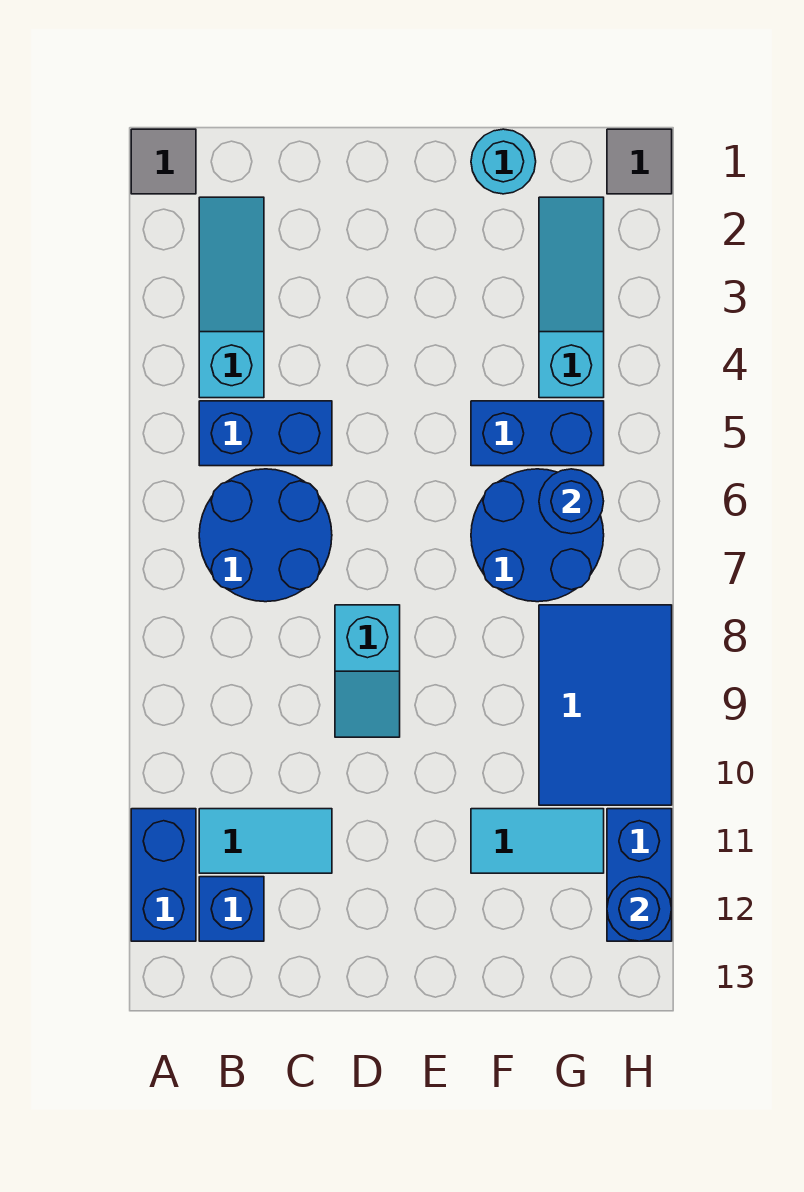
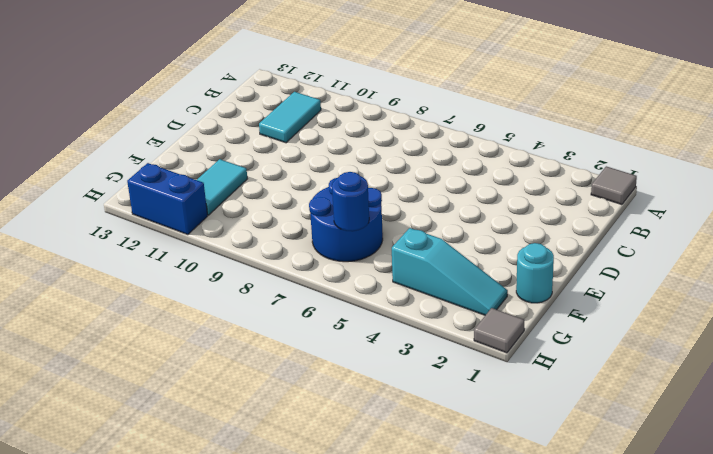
none -> blue 1x2 brick [131,809,196,941]
none -> cyan 1x3 slope [199,197,264,398]
none -> blue 1x2 brick [199,401,332,466]

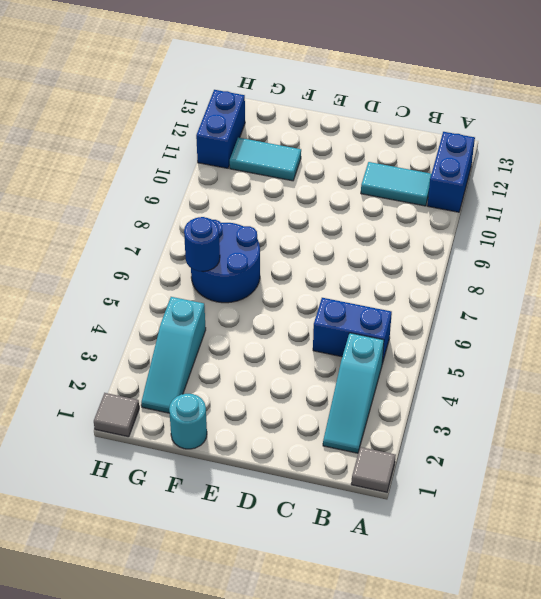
none -> blue 2x2 round brick [199,469,332,602]
none -> blue 1x1 brick [199,877,264,941]
none -> cyan 1x2 slope [335,605,400,737]

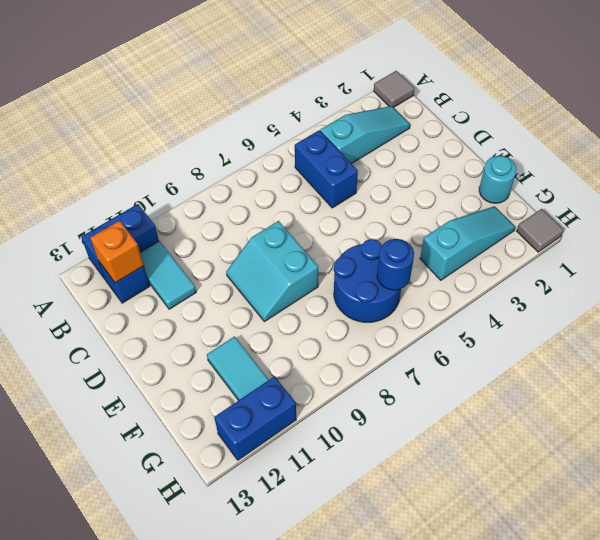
orange 1x1 brick [90,221,144,283] -> none
cyan 2x2 slope [226,221,318,322] -> cyan 1x2 slope [335,605,400,737]
none -> blue 2x2 round brick [199,469,332,602]
none -> blue 1x2 brick [471,401,604,466]
none -> blue 2x3 tile [539,605,672,805]

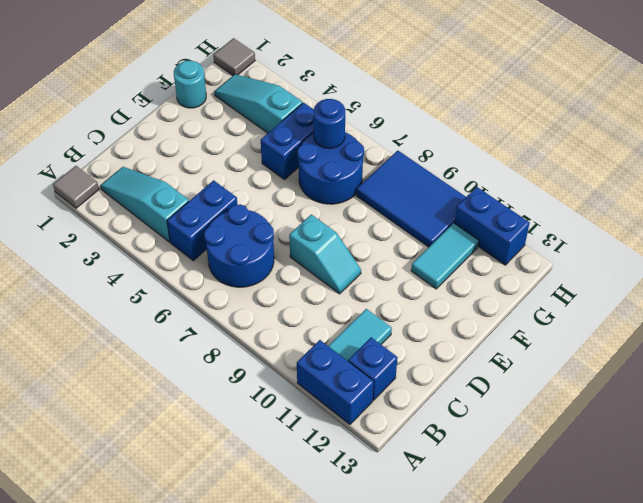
none -> blue 1x1 round brick [607,877,672,941]

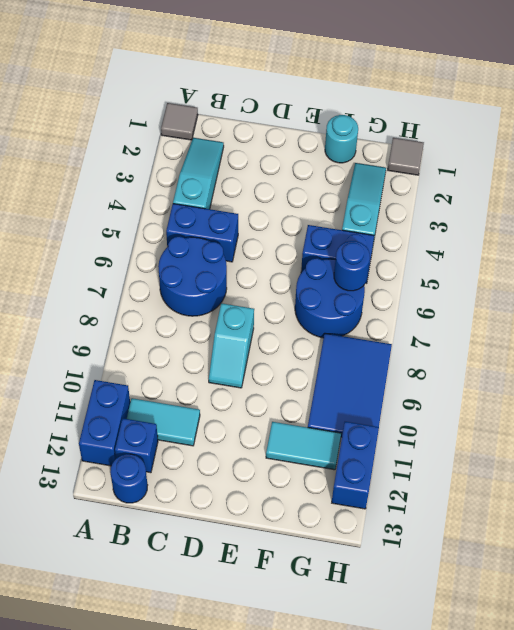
blue 1x1 round brick [110,454,148,503] -> blue 1x1 round brick moved to [607,877,672,941]

